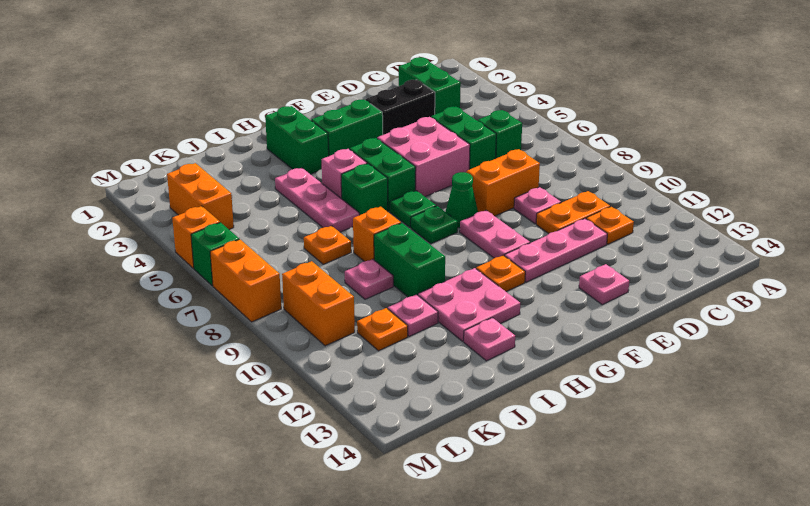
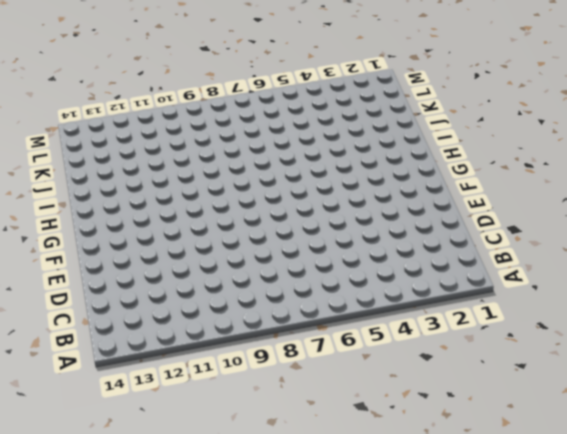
none -> green 1x2 brick [399,57,461,114]
none -> green 1x1 brick [478,110,522,159]
none -> orange 1x2 plate [536,191,610,234]
none -> orange 1x1 plate [586,207,634,244]

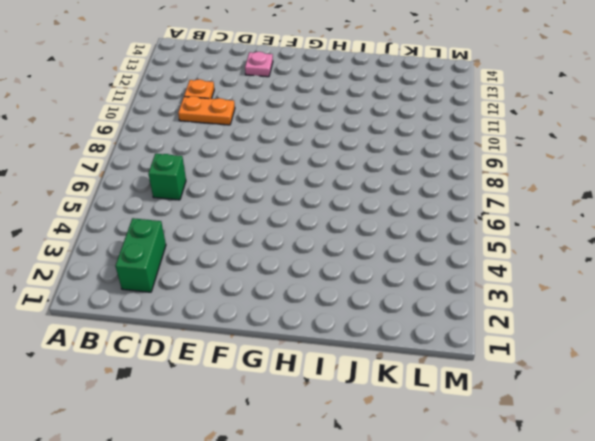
none -> black 1x2 brick [365,80,435,135]
none -> green 1x2 brick [431,107,496,169]
none -> orange 1x2 brick [466,149,540,216]
none -> pink 1x1 plate [514,187,561,224]

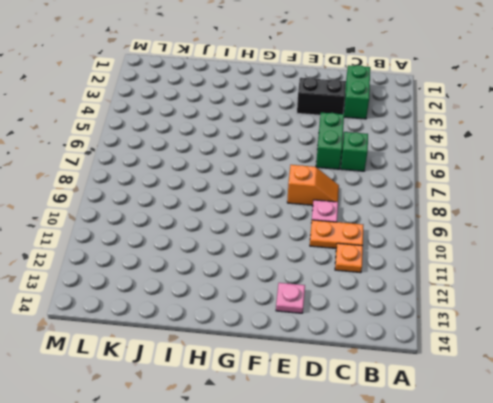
orange 1x2 slope [287,165,339,205] -> orange 1x2 brick [466,149,540,216]
none -> pink 1x3 plate [505,219,607,282]
none -> pink 2x2 brick [377,117,470,196]
none -> green 1x2 brick [311,100,383,156]
none -> green 1x1 cone [446,172,478,228]

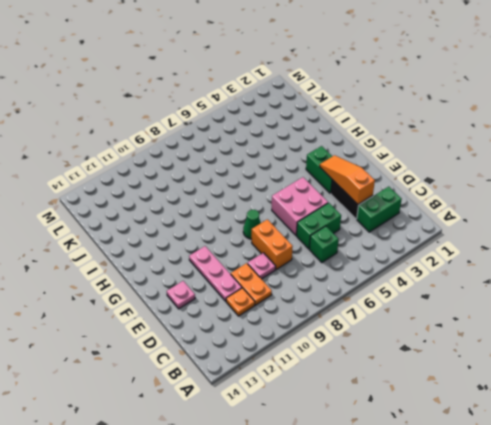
orange 1x3 slope [320,155,375,204] -> none
none -> pink 1x2 plate [460,210,530,258]
none -> green 1x2 brick [350,138,416,212]
none -> green 1x1 plate [390,191,436,227]
none -> green 1x1 plate [411,206,458,244]

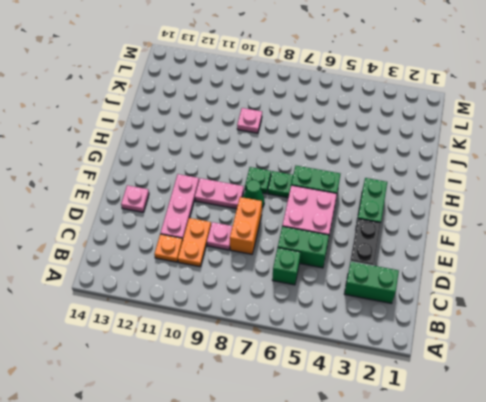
none -> orange 1x1 plate [476,255,525,291]
none -> green 1x2 brick [265,106,329,174]
none -> pink 1x1 brick [321,149,367,199]
none -> green 1x1 brick [341,164,388,215]

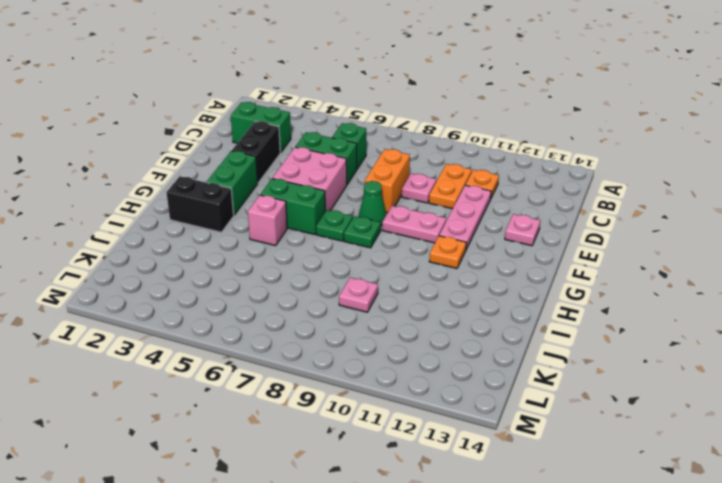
black 1x2 brick [166,176,234,232] -> green 1x2 brick [265,106,329,174]
none -> green 1x1 brick [341,164,388,215]
none -> pink 2x2 plate [418,268,520,341]
none -> pink 1x3 plate [275,168,359,232]
none -> orange 1x1 brick [353,207,401,261]

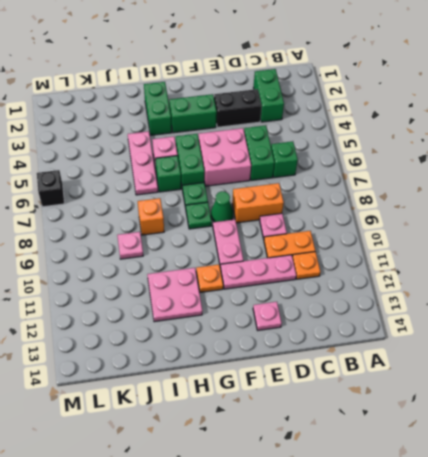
black 1x1 brick [37,170,65,207] -> green 1x1 brick [191,222,239,286]
none -> green 1x2 brick [374,223,445,297]
none -> pink 1x1 plate [464,318,515,361]
none -> orange 1x1 plate [304,226,351,264]
none -> pink 1x1 plate [388,294,438,336]

